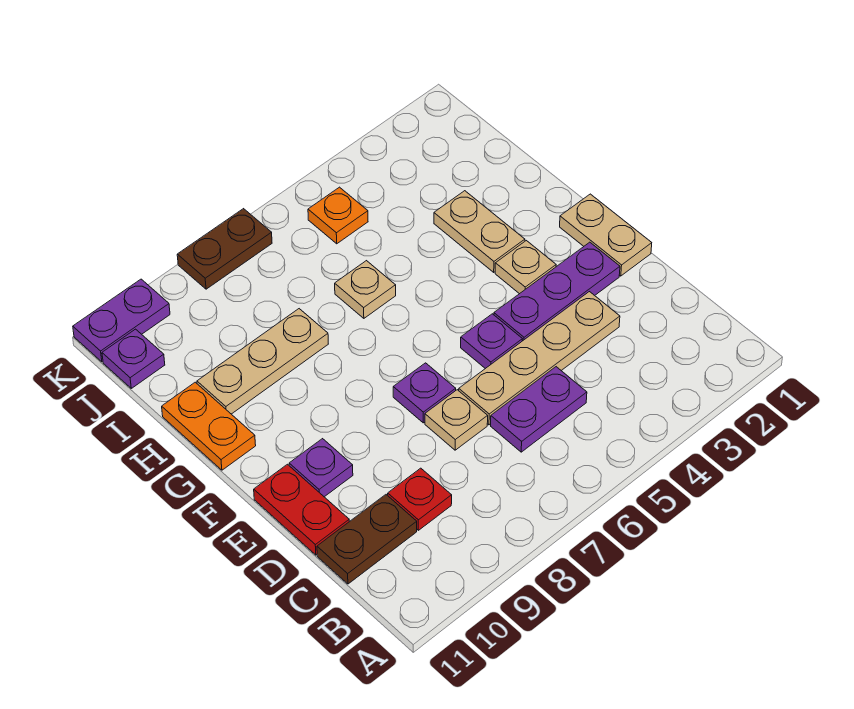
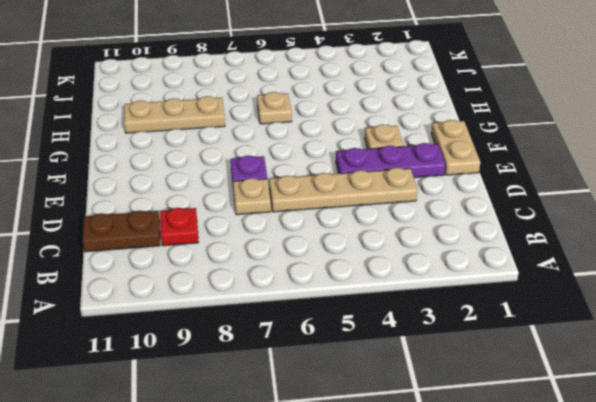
none -> purple 1x2 plate [491,367,587,452]
none -> red 1x2 plate [254,464,349,555]
none -> purple 1x1 plate [461,314,522,369]

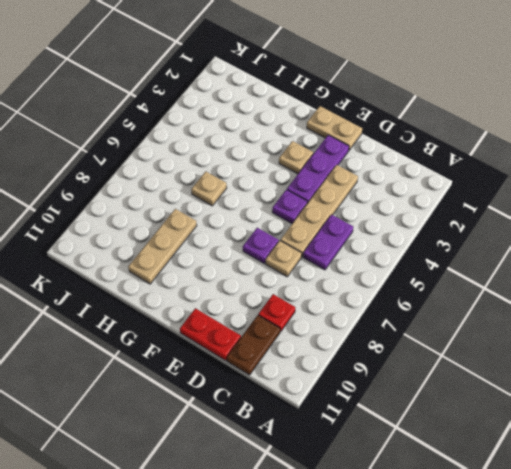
none -> purple 1x1 plate [289,439,353,497]
none -> tan 1x2 plate [434,191,525,272]
none -> orange 1x2 plate [162,382,256,470]

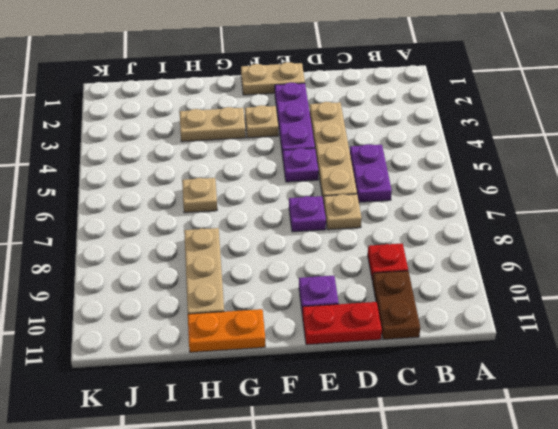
none -> orange 1x1 plate [308,187,368,244]
none -> purple 1x1 plate [102,329,165,388]
none -> brown 1x2 plate [177,209,272,289]

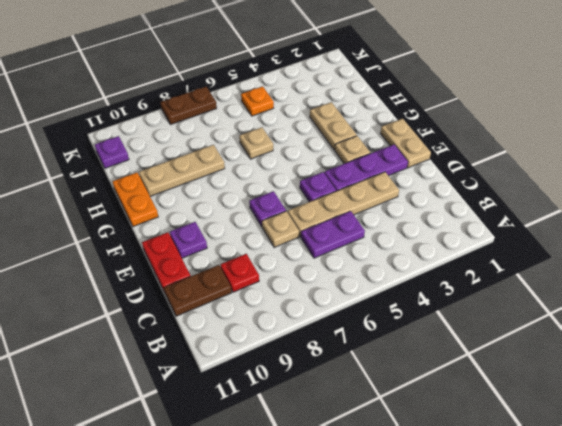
none -> purple 1x2 plate [73,279,170,362]

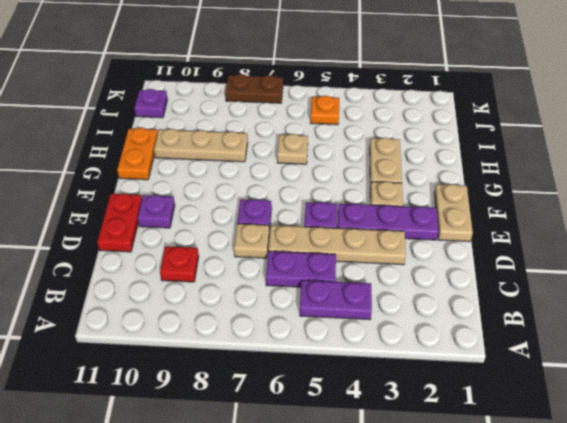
purple 1x2 plate [300,280,372,320] -> purple 1x2 plate moved to [73,279,170,362]
none -> brown 1x2 plate [317,495,417,584]

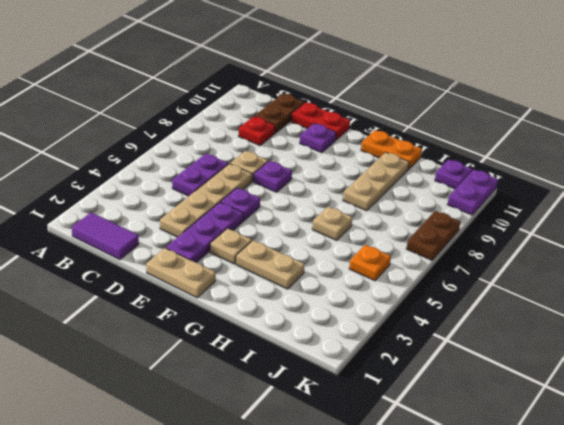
purple 1x2 tile [72,212,139,260] -> none

